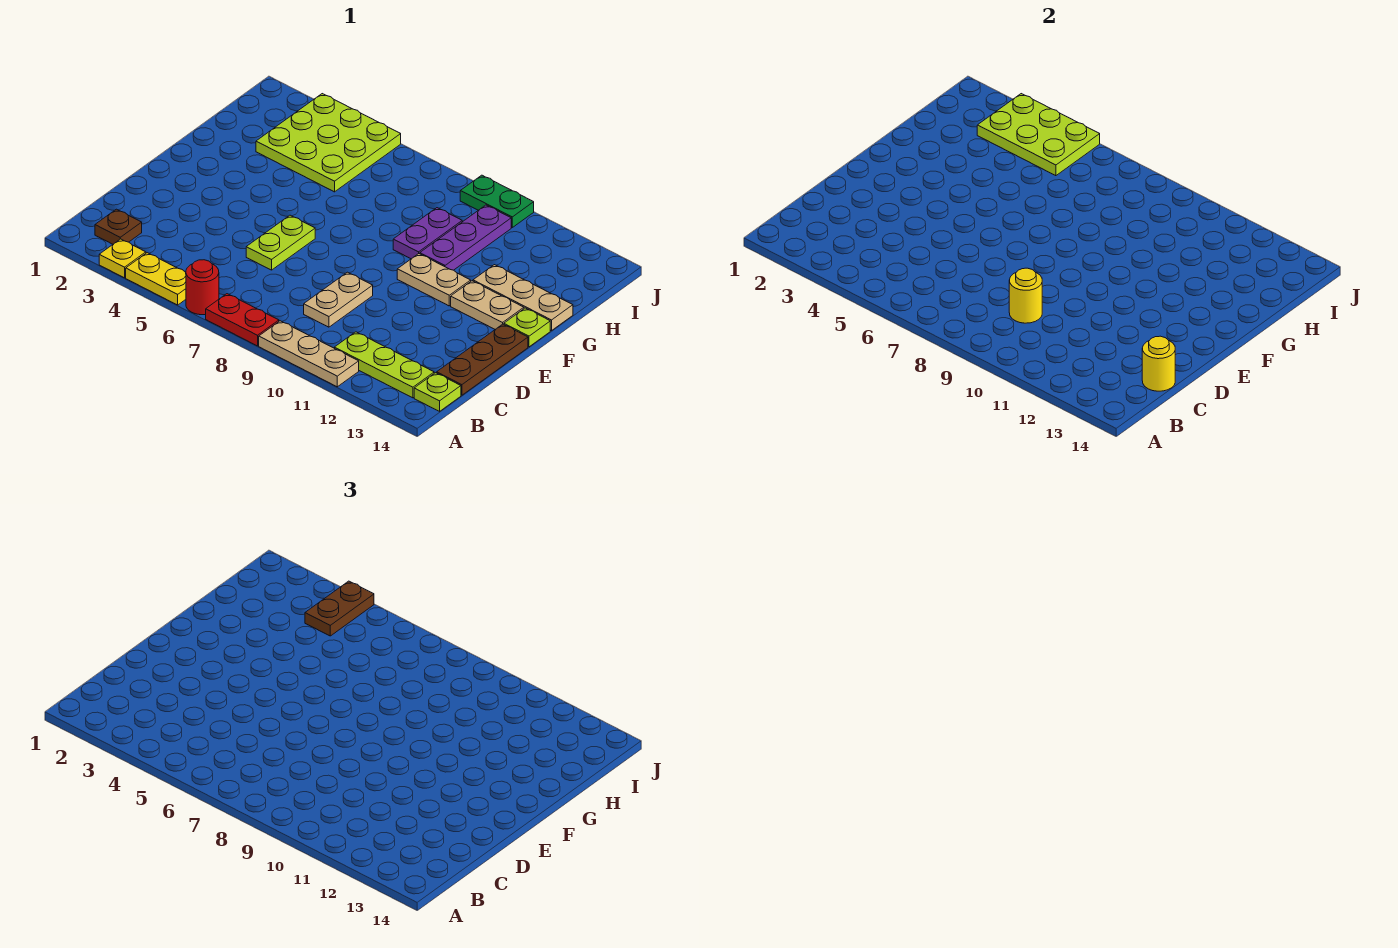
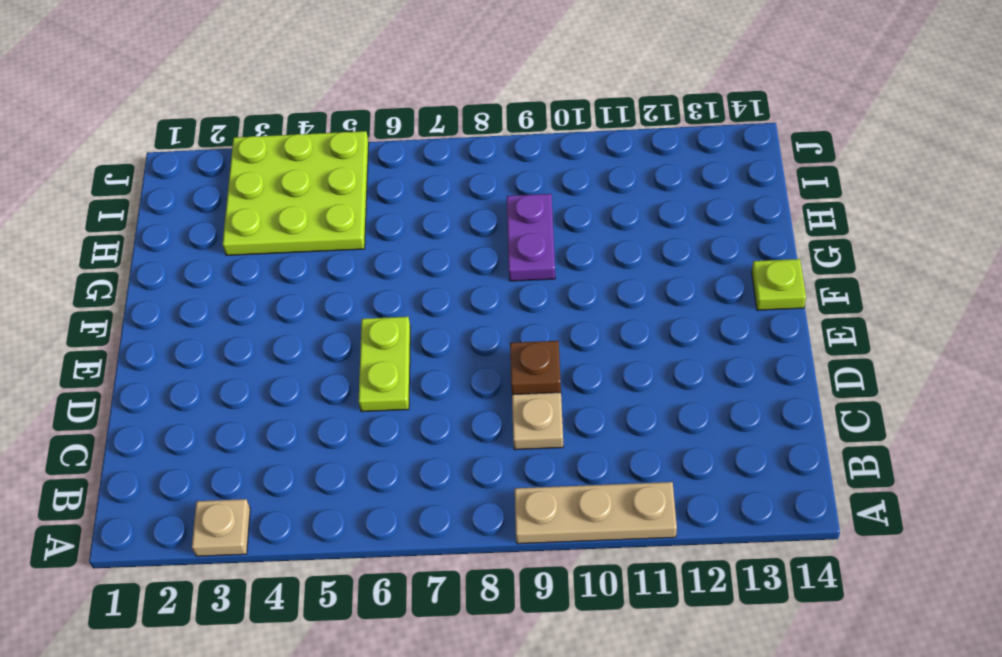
tan 1x1 plate [192,499,250,556] -> yellow 1x1 plate [99,239,146,278]
brown 1x1 plate [510,341,561,395] -> brown 1x1 plate moved to [95,209,142,244]
none -> yellow 1x2 plate [126,253,186,305]
none -> red 1x1 round brick [186,260,219,315]
none -> red 1x2 plate [206,294,279,346]

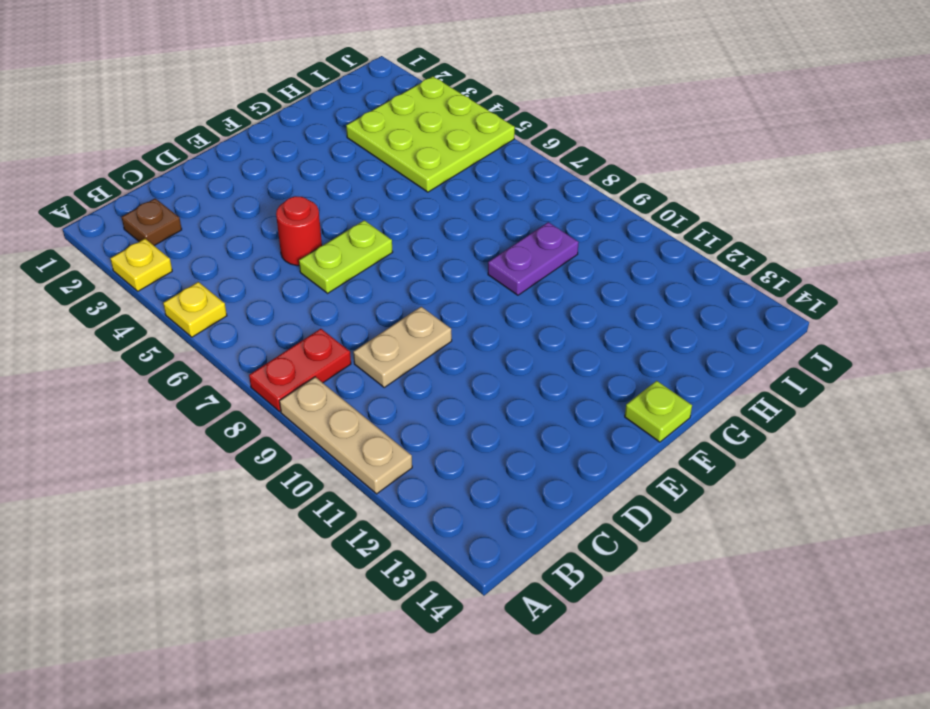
yellow 1x1 plate [163,282,227,337] -> yellow 1x2 plate [126,253,186,305]
red 1x2 plate [249,329,351,411] -> red 1x2 plate turned to [206,294,279,346]
red 1x1 round brick [276,196,322,266] -> red 1x1 round brick moved to [186,260,219,315]
none -> lime 1x3 plate [334,332,434,398]
none -> lime 1x1 plate [414,373,461,411]
none -> brown 1x3 plate [437,324,528,395]

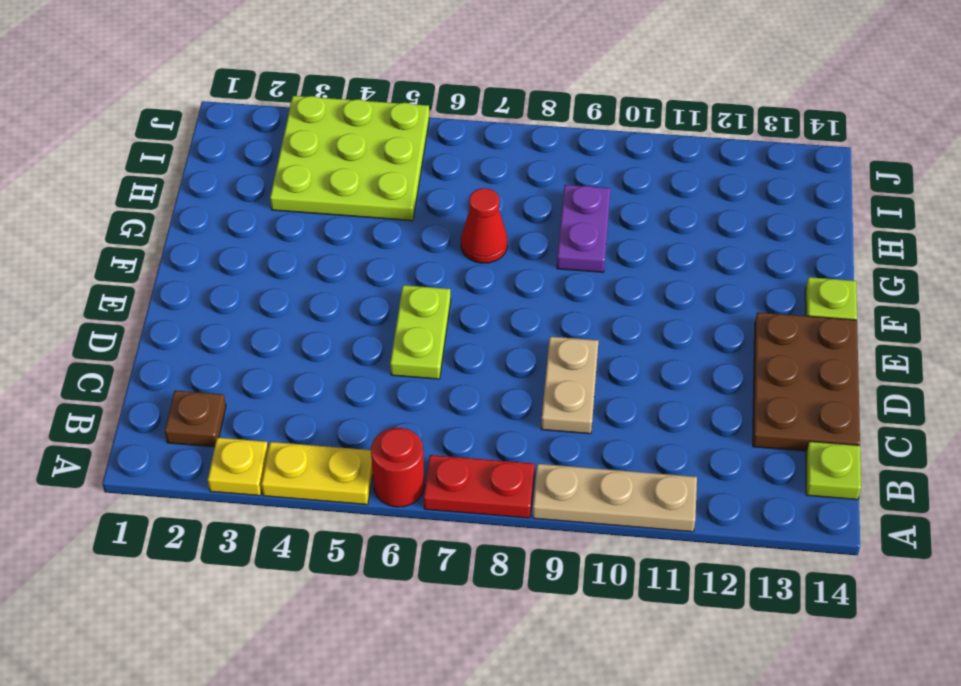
brown 2x3 plate [753,312,860,451] -> brown 1x3 plate [437,324,528,395]
red 1x1 cone [461,188,507,263] -> none
none -> lime 1x3 plate [334,332,434,398]
none -> tan 1x2 plate [397,254,471,306]
none -> tan 1x2 plate [451,281,524,329]

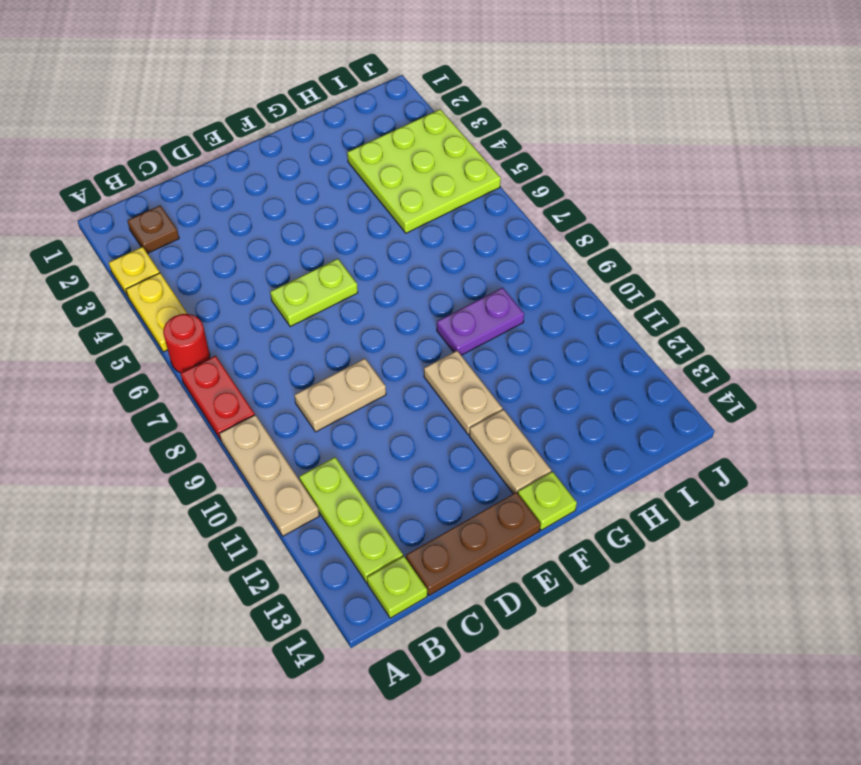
none -> purple 1x3 plate [420,205,511,270]
none -> tan 1x3 plate [473,265,573,331]
none -> green 1x2 plate [460,175,534,227]

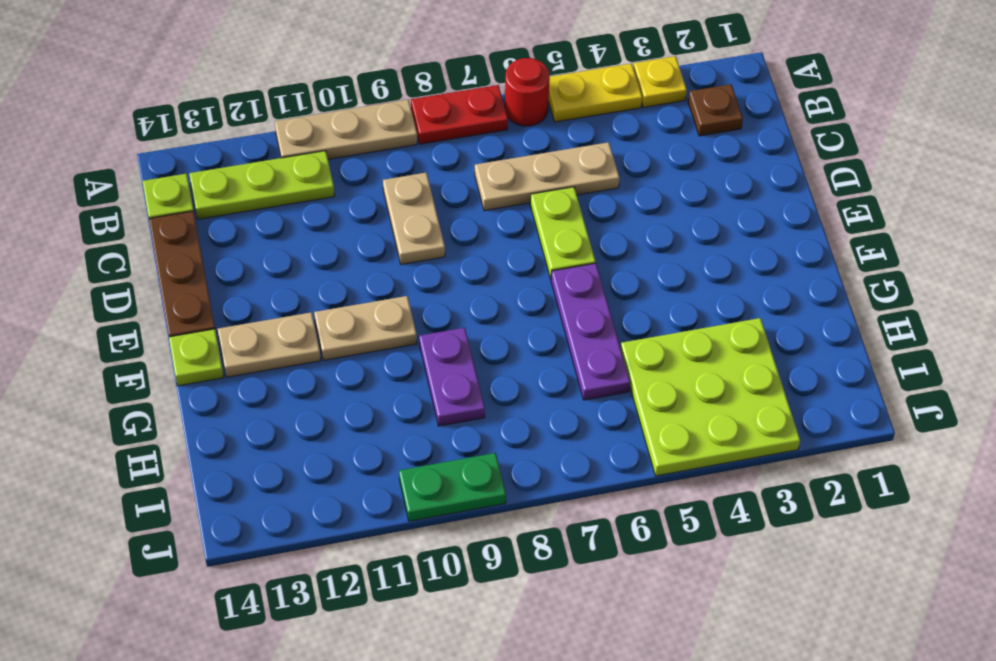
tan 1x3 plate [475,142,620,211] -> tan 1x3 plate moved to [473,265,573,331]
purple 1x3 plate [551,263,630,400] -> purple 1x3 plate moved to [420,205,511,270]
none -> yellow 1x1 round brick [1009,268,1042,323]
none -> yellow 1x1 round brick [1142,336,1175,391]
none -> lime 2x3 plate [977,94,1100,176]

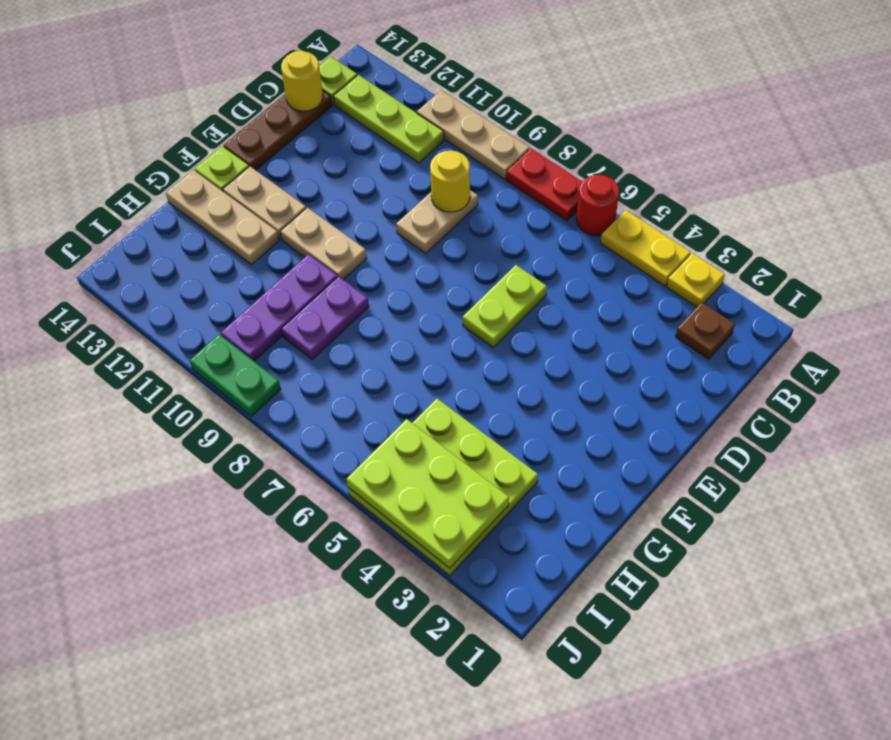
none -> brown 1x2 plate [305,581,374,636]

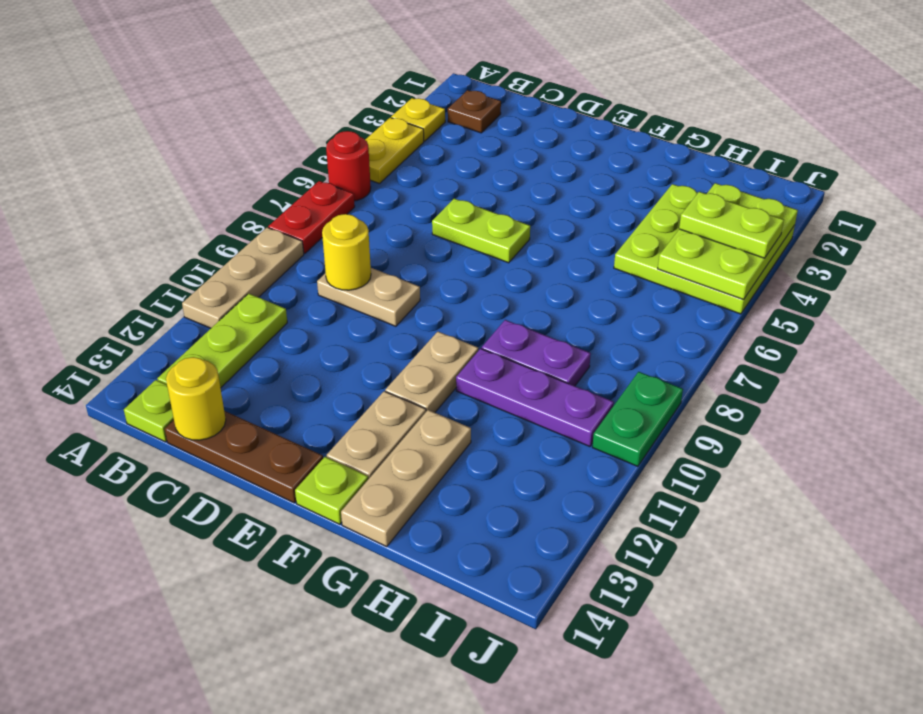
lime 1x2 plate [679,192,784,258] -> brown 1x2 plate [305,581,374,636]

